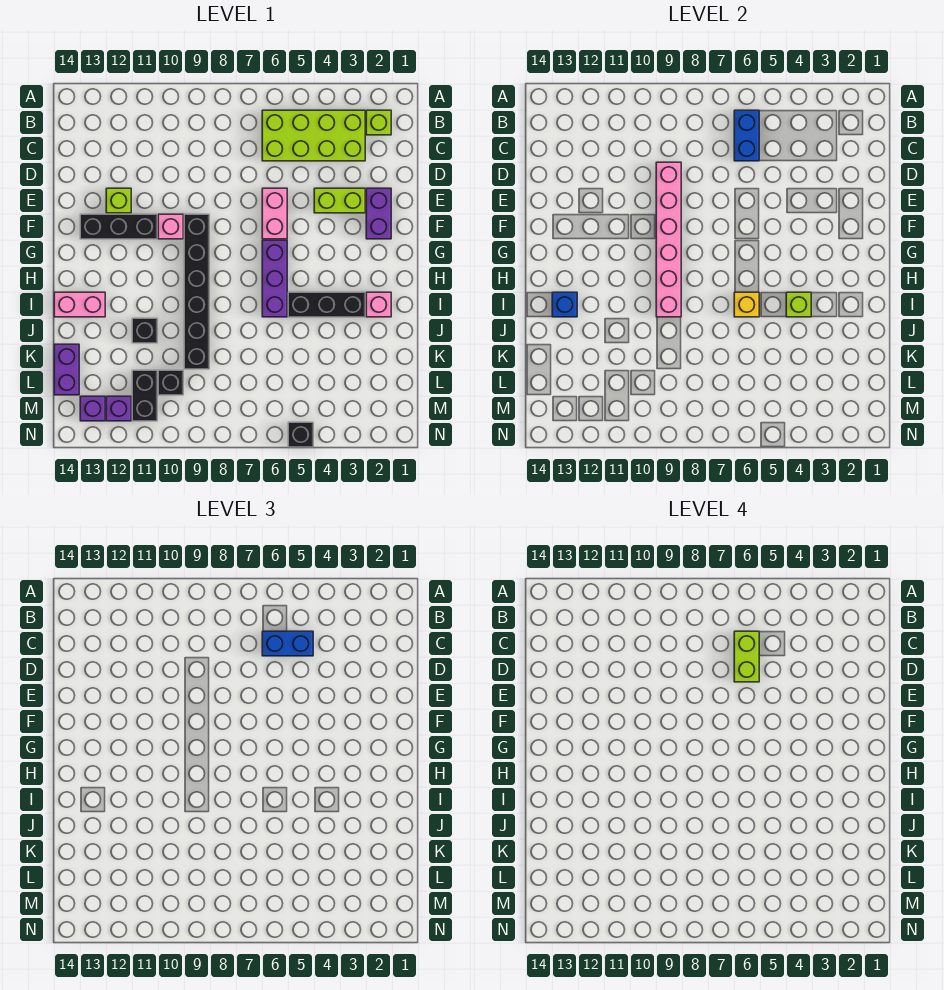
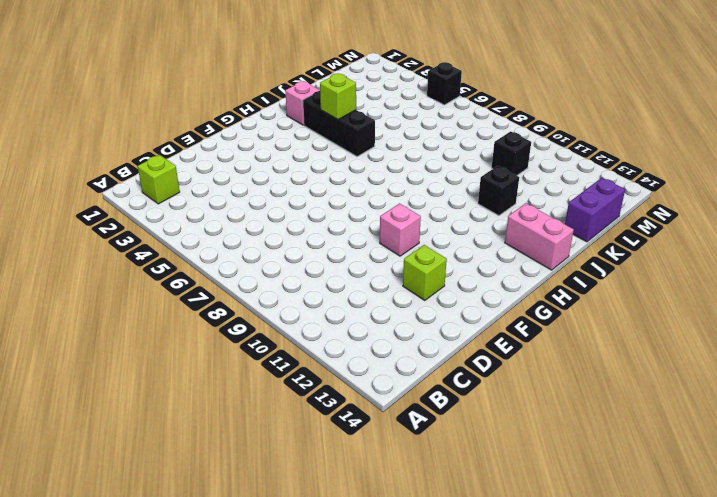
none -> lime 2x4 brick [262,110,365,161]
none -> purple 1x2 brick [366,188,391,239]
none -> lime 1x2 brick [314,188,365,213]

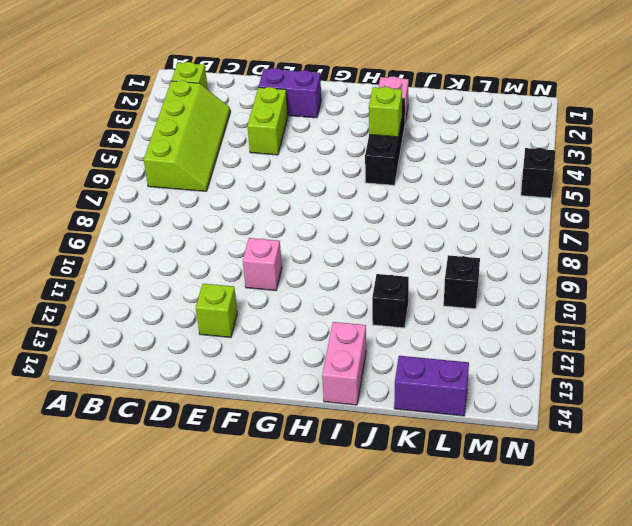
lime 2x4 slope [144,81,230,191] -> lime 2x4 brick [262,110,365,161]
none -> pink 1x2 brick [262,188,287,239]
none -> black 1x6 brick [184,214,209,369]
none -> black 1x3 brick [80,214,157,239]

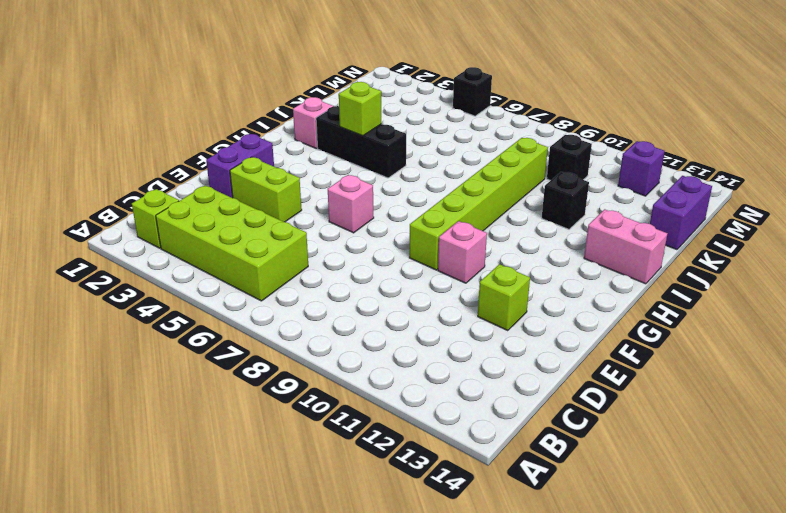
pink 1x1 brick [328,175,374,233] -> pink 1x2 brick [262,188,287,239]
lime 1x6 brick [409,138,548,270] -> black 1x6 brick [184,214,209,369]
none -> black 1x3 brick [80,214,157,239]
none -> purple 1x3 brick [262,240,287,317]
none -> black 1x2 brick [132,370,157,421]

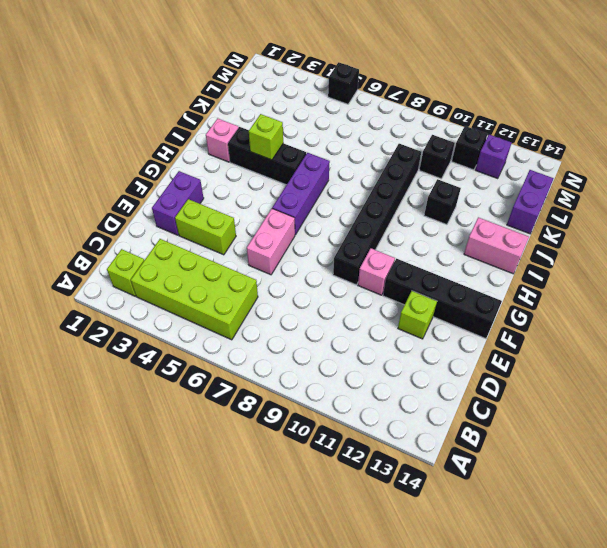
black 1x4 brick [383,259,502,339] -> black 1x3 brick [80,214,157,239]
black 1x1 brick [452,126,487,170] -> black 1x2 brick [132,370,157,421]
none -> purple 1x1 brick [80,396,105,421]
none -> blue 1x2 brick [734,110,759,161]
none -> pink 1x6 brick [656,162,681,317]

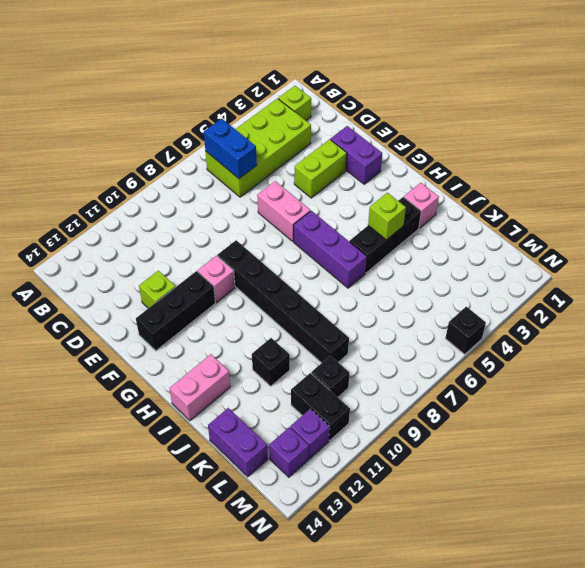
none -> pink 1x6 brick [656,162,681,317]
none -> yellow 1x1 brick [734,292,759,317]
none -> blue 1x1 brick [552,292,577,317]

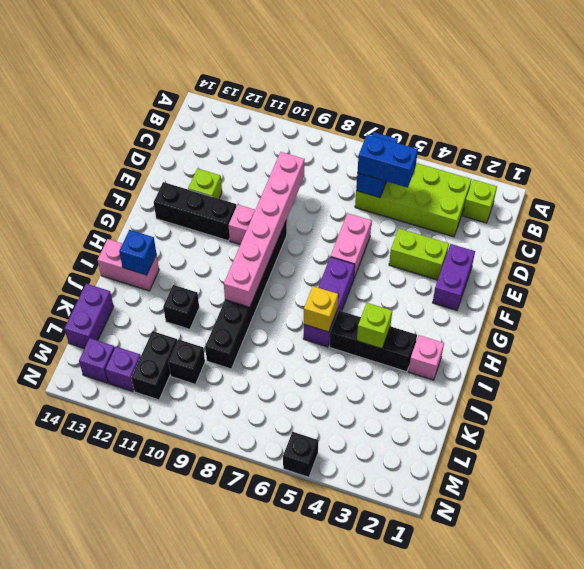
none -> lime 1x2 brick [734,631,759,682]

